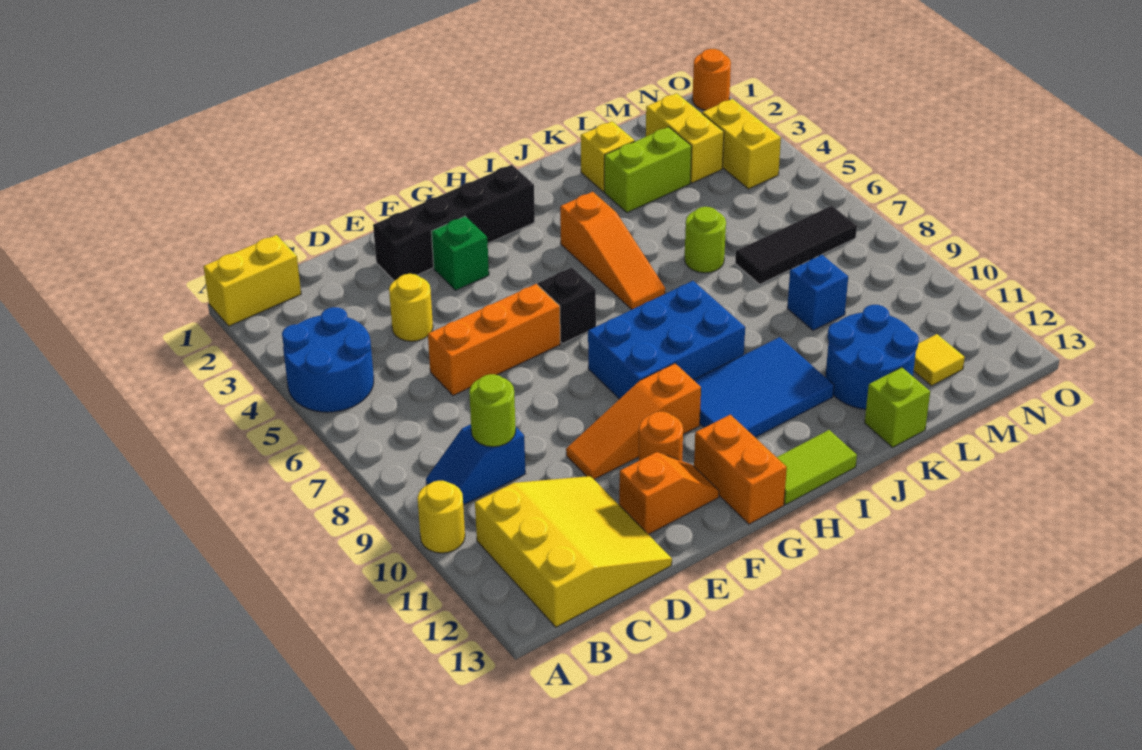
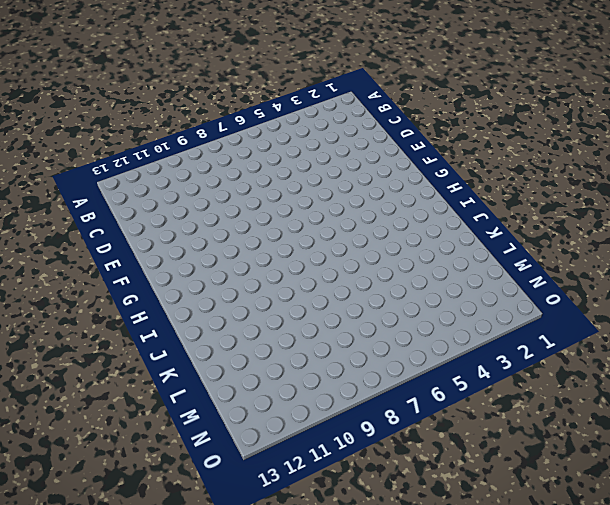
none -> yellow 1x2 brick [203,235,301,326]
none -> blue 2x2 round brick [282,307,374,412]
none -> yellow 1x1 round brick [417,481,465,553]
none -> blue 1x2 slope [426,424,525,505]

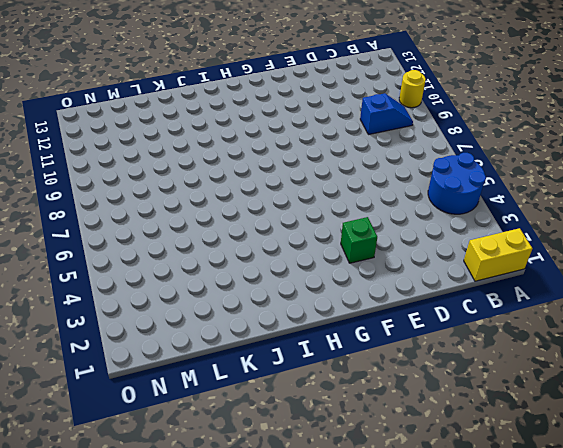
none -> yellow 3x3 slope [475,476,672,627]
none -> yellow 1x1 round brick [389,274,433,341]
none -> orange 1x3 brick [428,284,560,395]
none -> black 1x4 brick [373,165,535,281]

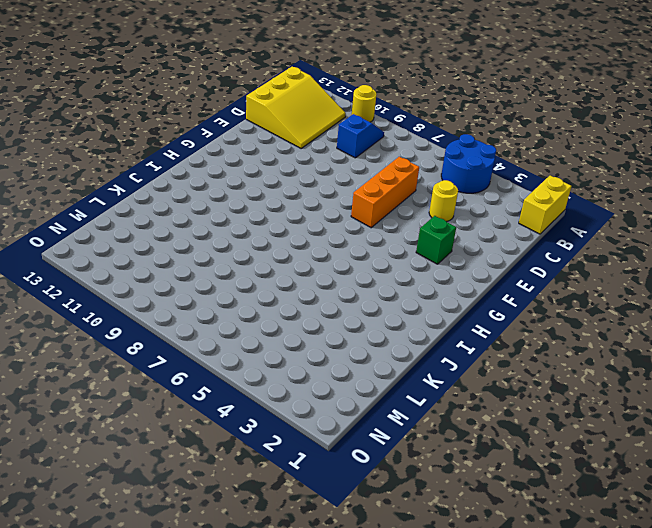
yellow 3x3 slope [246,67,346,148] -> yellow 3x3 slope turned to [475,476,672,627]
none -> black 1x4 brick [373,165,535,281]
none -> orange 1x3 slope [566,363,701,479]
none -> orange 1x2 slope [619,452,719,534]
none -> orange 1x1 round brick [639,412,683,461]

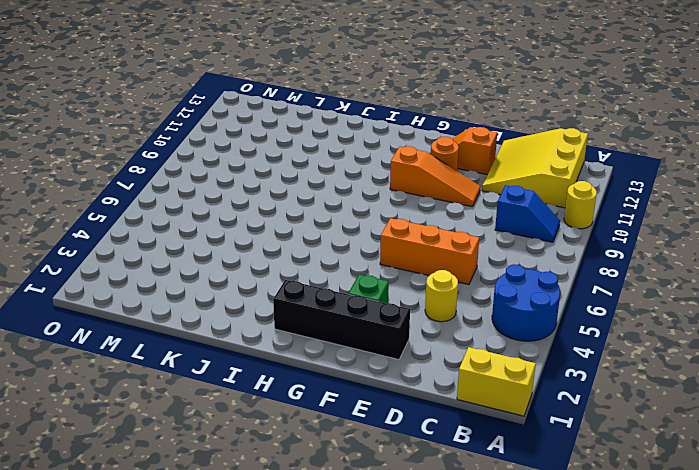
none -> black 1x1 brick [538,267,596,343]
none -> blue 2x3 brick [588,281,745,399]
none -> orange 1x2 brick [694,415,787,524]
none -> blue 2x3 tile [694,337,834,437]

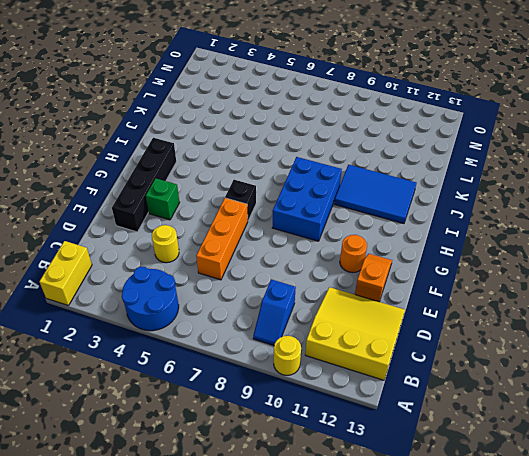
blue 2x3 tile [334,165,416,224] -> blue 2x3 tile turned to [694,337,834,437]
none -> orange 1x3 slope [566,363,701,479]
none -> orange 1x2 brick [694,415,787,524]
none -> lime 1x2 tile [777,430,857,504]
none -> orange 1x3 slope [560,192,665,310]

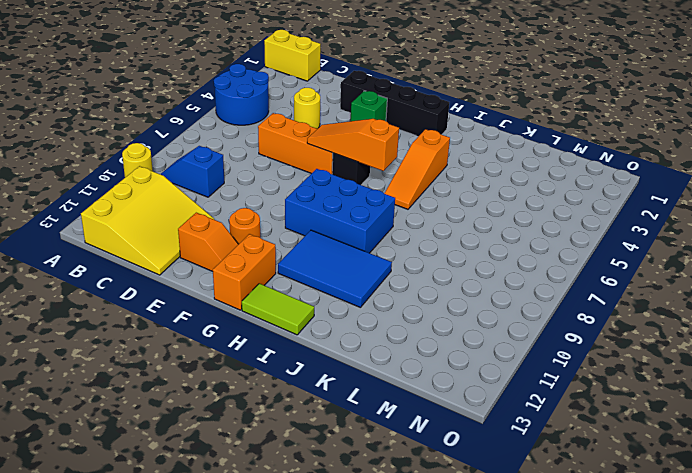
orange 1x3 slope [307,119,399,171] -> orange 1x3 slope moved to [566,363,701,479]
none -> yellow 1x1 brick [581,121,635,192]
none -> lime 1x2 brick [604,127,692,212]
none -> lime 1x1 round brick [685,207,726,273]
none -> blue 2x2 round brick [826,305,919,409]

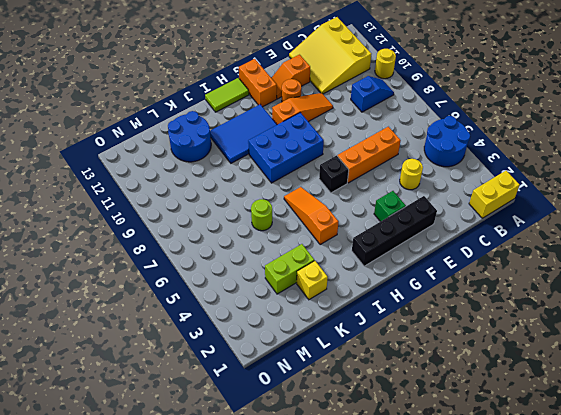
none -> lime 1x1 brick [865,367,930,447]
none -> black 1x3 tile [735,206,857,284]
none -> blue 1x1 brick [787,255,848,330]
none -> yellow 1x2 brick [646,93,724,183]

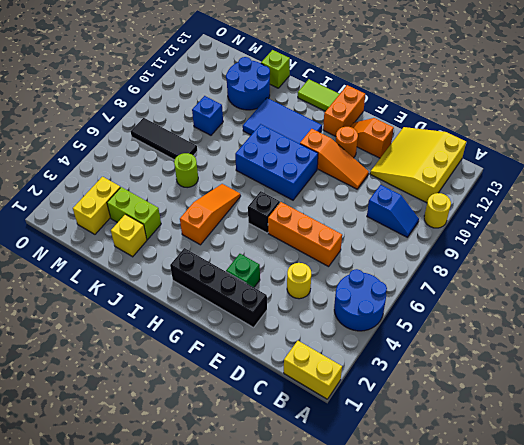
none -> yellow 1x1 tile [914,334,965,386]
none -> yellow 1x2 brick [702,99,781,189]
none -> orange 1x1 round brick [693,49,731,110]
none -> lime 1x1 round brick [469,374,516,447]

